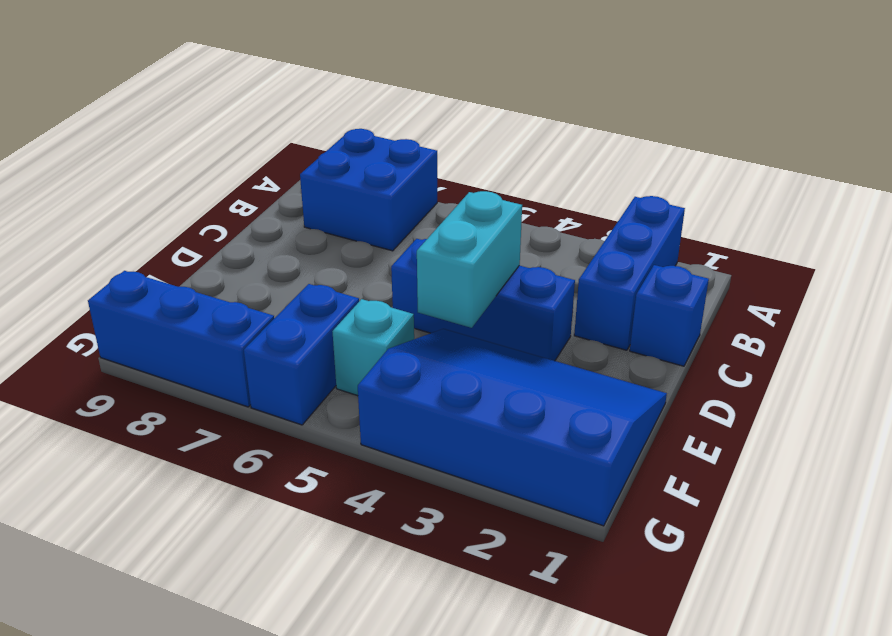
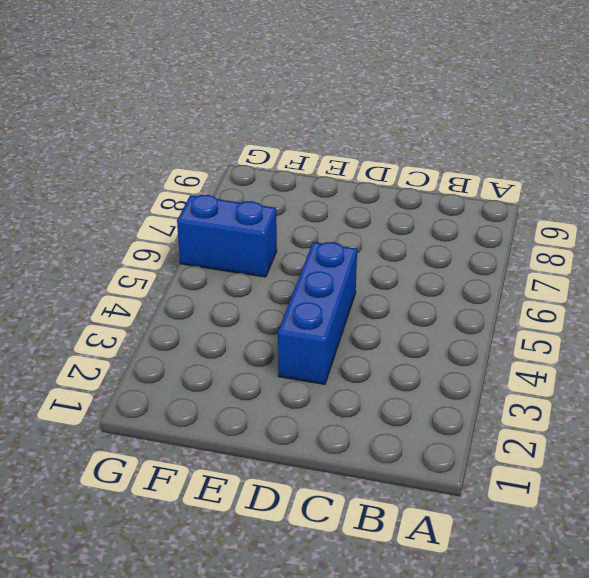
none -> blue 1x3 brick [574,196,685,350]
none -> blue 2x2 brick [300,129,437,251]

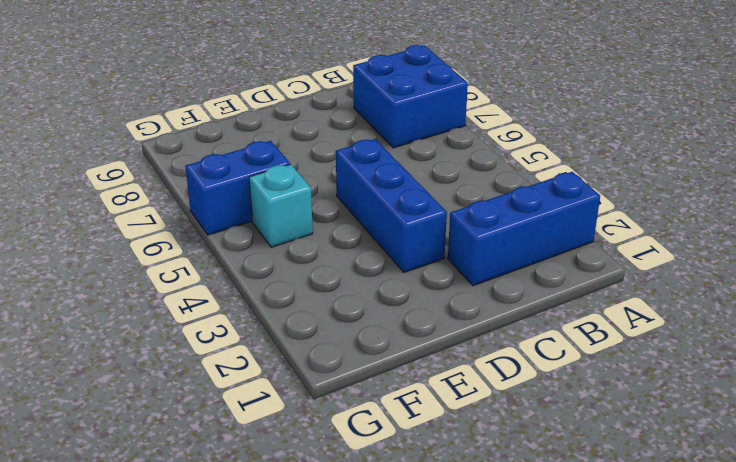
none -> blue 1x1 brick [630,265,709,366]
none -> blue 3x4 slope [358,329,667,526]

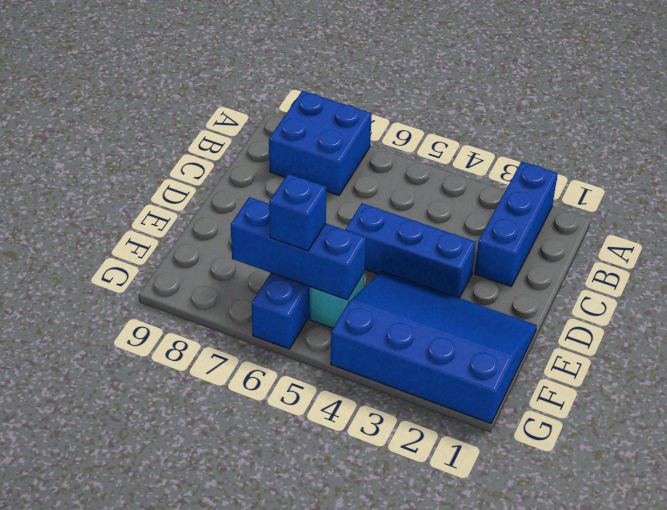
blue 1x3 brick [231,197,366,300] -> blue 1x3 brick moved to [88,271,274,407]
blue 1x1 brick [269,174,326,251] -> blue 1x1 brick moved to [630,265,709,366]
none -> cyan 1x2 brick [417,191,522,328]

